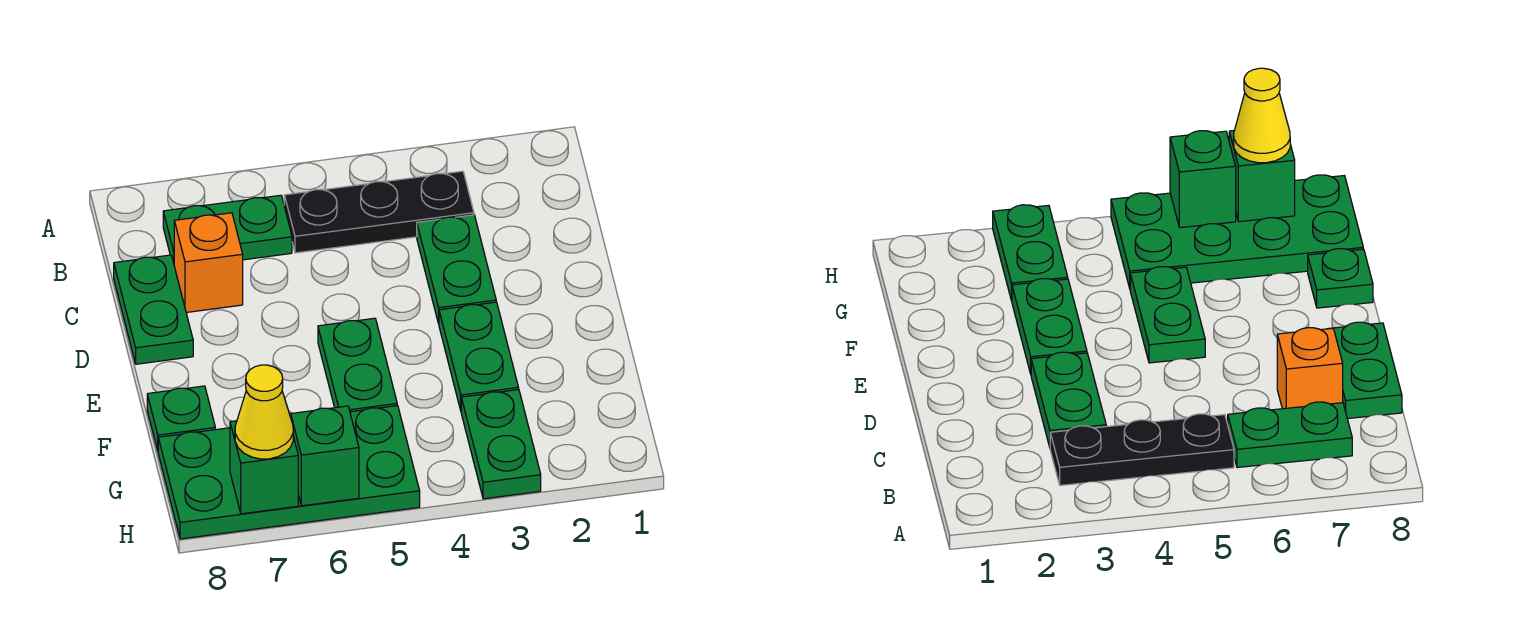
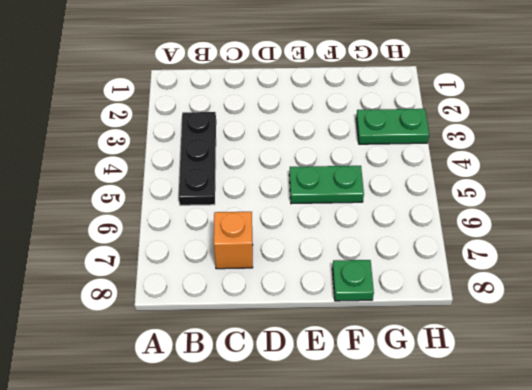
none -> green 1x2 plate [163,195,292,263]
none -> green 1x2 plate [417,215,496,324]
none -> green 1x2 plate [114,255,193,364]

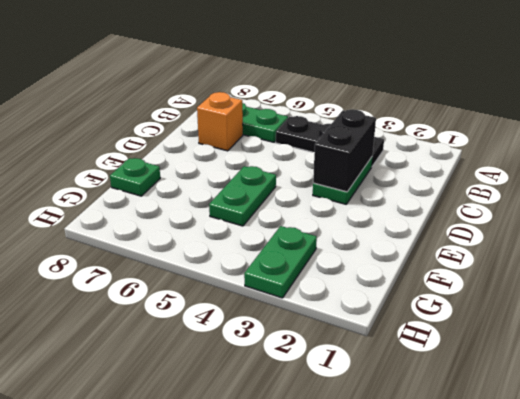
black 1x2 brick [313,109,376,192] -> none
none -> green 1x2 plate [114,255,193,364]
none -> green 1x2 plate [439,302,519,410]
none -> green 2x4 plate [158,406,420,539]

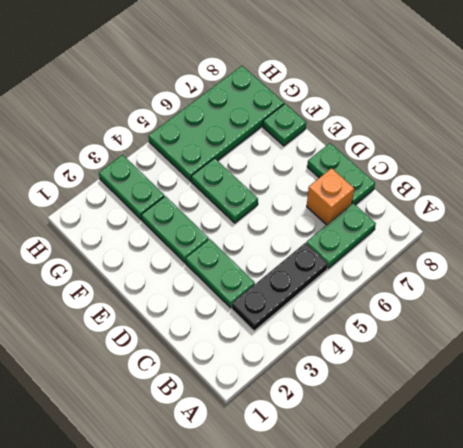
none -> green 1x1 brick [291,406,359,506]
none -> green 1x1 brick [230,421,298,514]
none -> yellow 1x1 cone [235,365,293,459]

